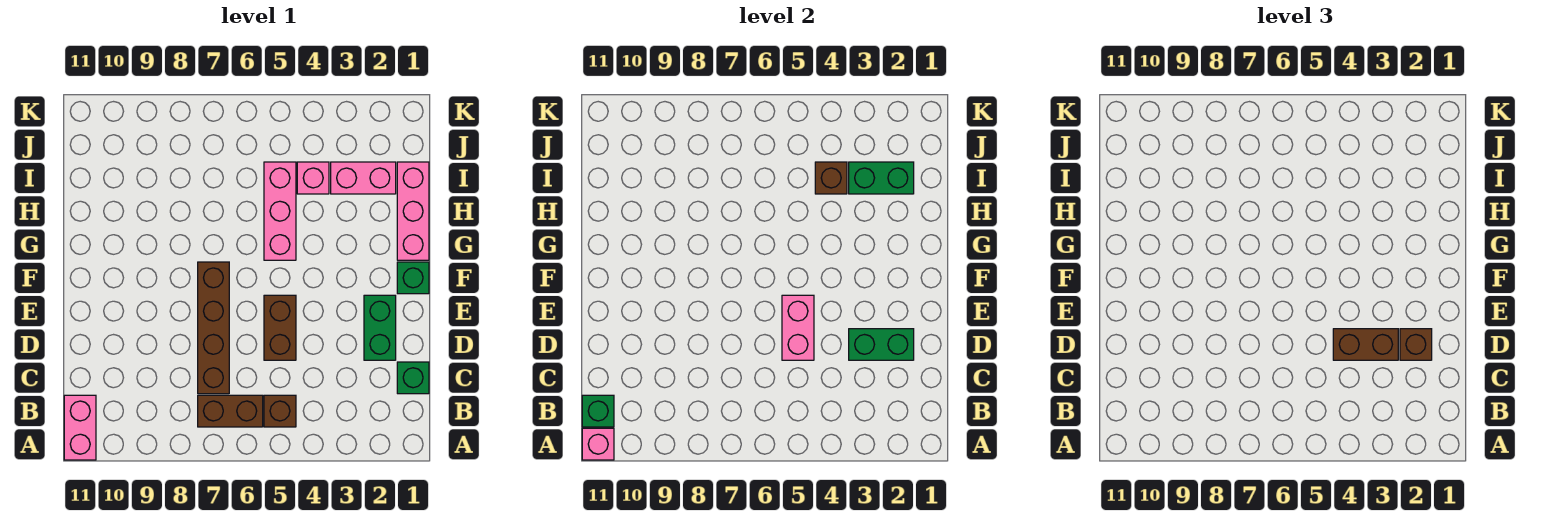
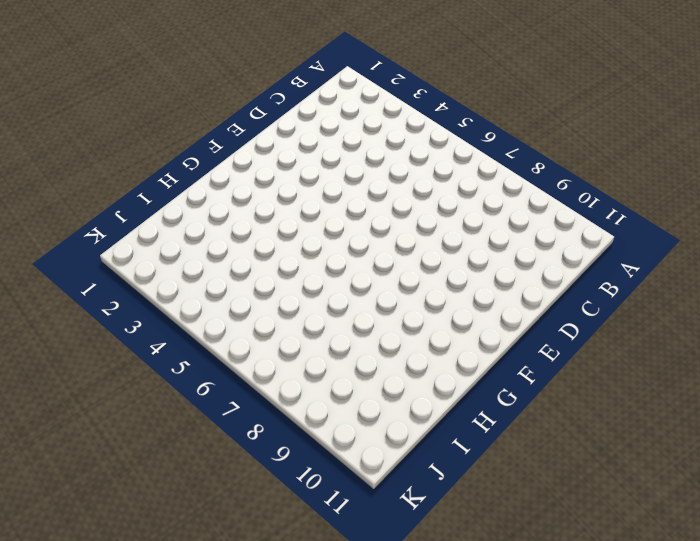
none -> pink 1x2 brick [64,395,96,460]
none -> brown 1x1 brick [264,395,296,427]
none -> brown 1x2 brick [198,395,263,427]

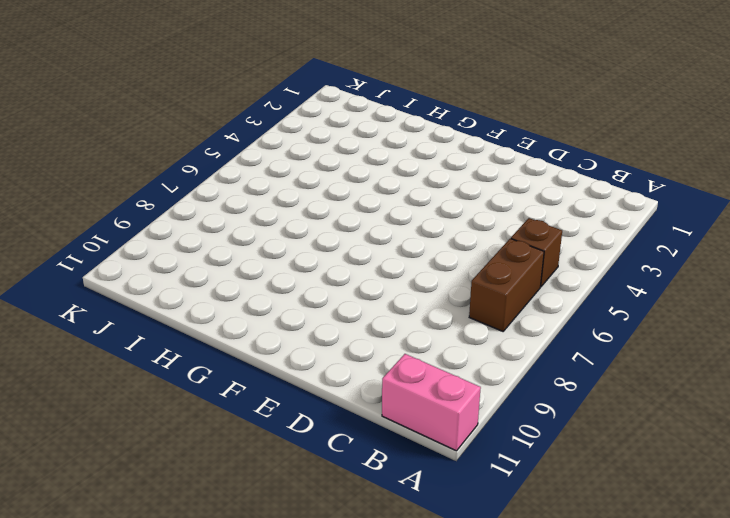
none -> green 1x1 brick [397,362,429,394]
none -> brown 1x4 brick [198,262,229,394]
none -> green 1x2 brick [364,295,396,360]

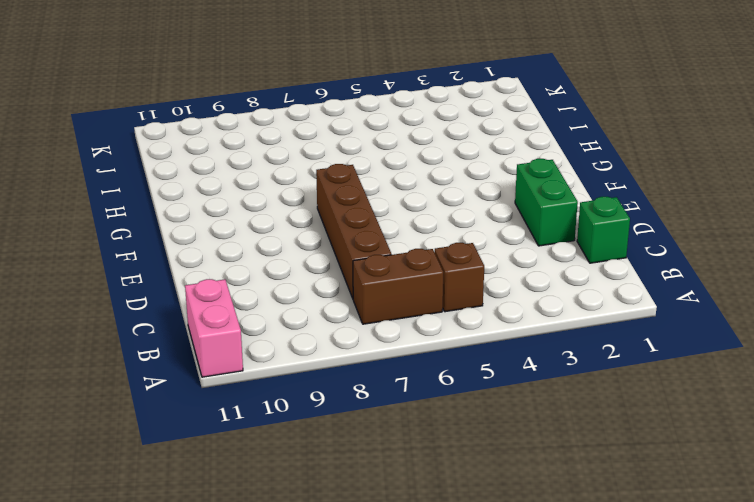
none -> brown 1x2 brick [264,295,296,360]
none -> green 1x1 brick [397,262,429,294]
none -> pink 1x3 brick [397,162,429,260]

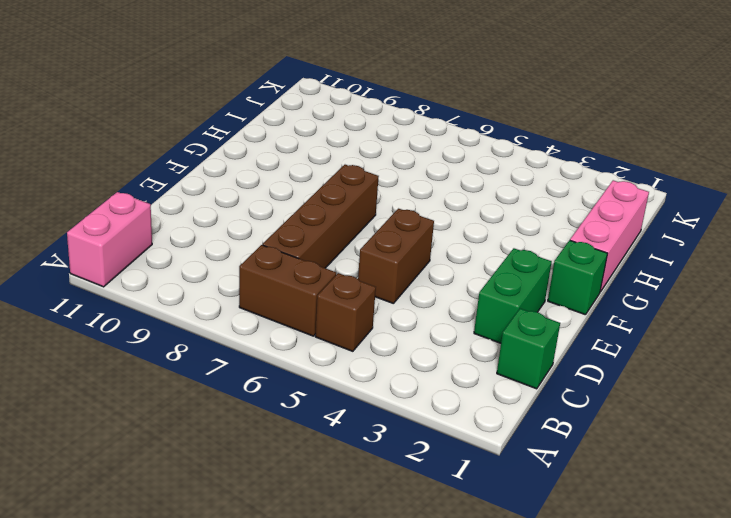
none -> pink 1x3 brick [264,162,296,260]
none -> pink 1x2 brick [331,162,396,194]
none -> pink 1x1 brick [297,162,329,194]

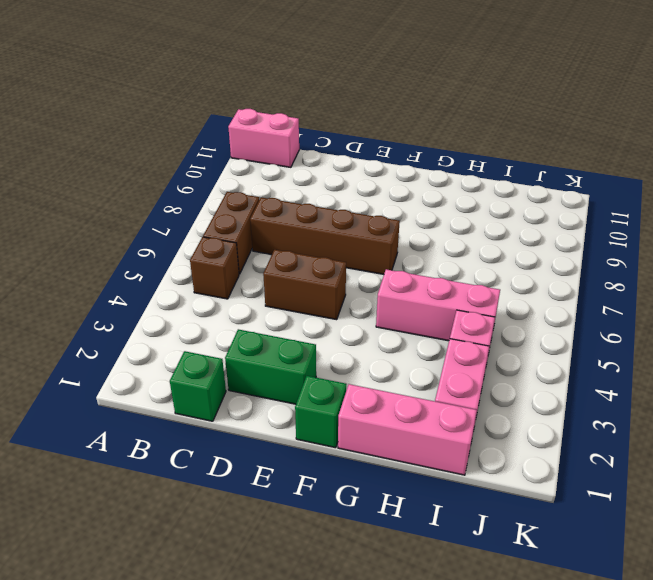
none -> pink 1x1 brick [582,428,614,460]
none -> green 1x1 brick [582,395,614,427]
none -> green 1x2 brick [849,329,914,360]

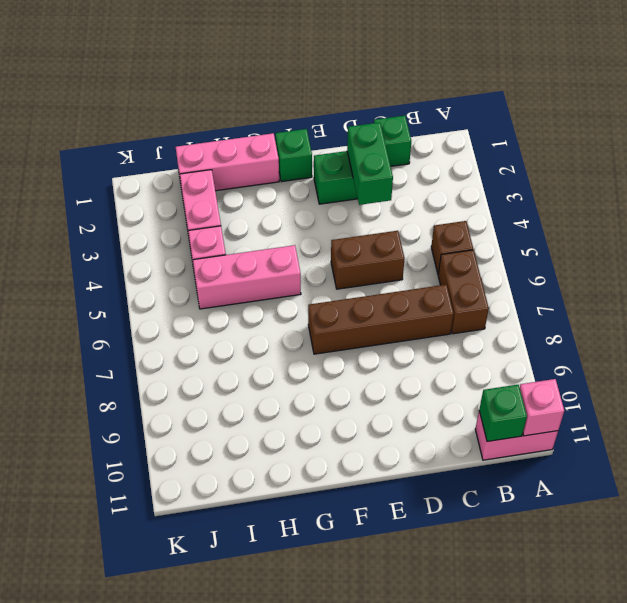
none -> pink 1x2 brick [782,295,814,360]
none -> green 1x2 brick [849,162,914,194]
none -> brown 1x1 brick [815,162,847,194]

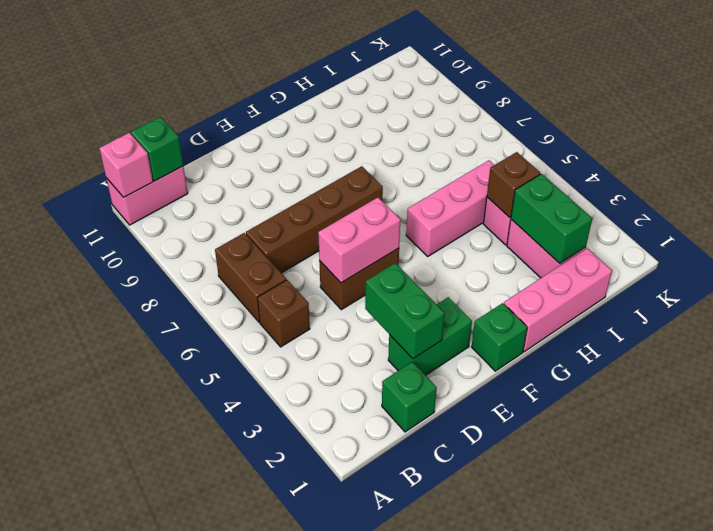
none -> brown 1x1 brick [1400,329,1432,360]
none -> brown 1x2 brick [1333,329,1398,360]

